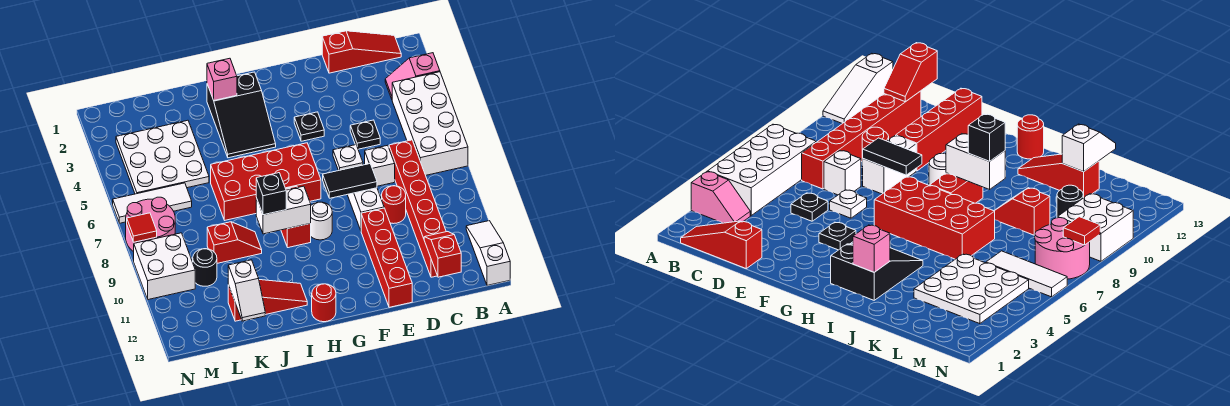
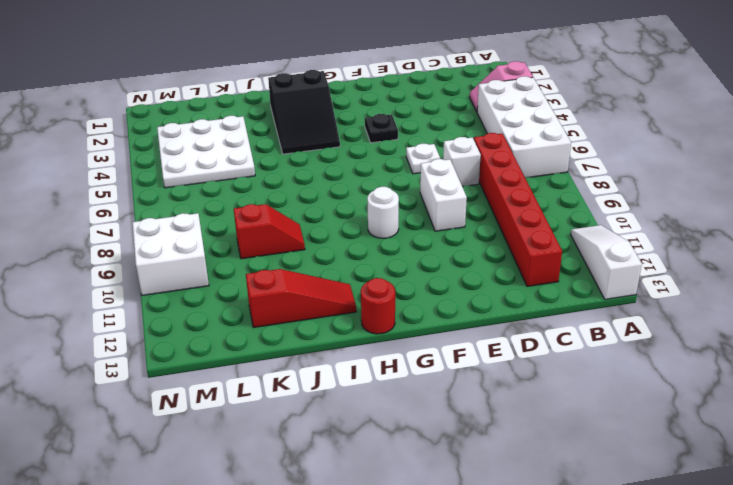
none -> red 1x3 slope [322,31,401,73]
none -> black 1x1 plate [350,120,380,149]
none -> red 1x1 round brick [382,186,406,224]
none -> red 1x4 brick [361,208,412,307]

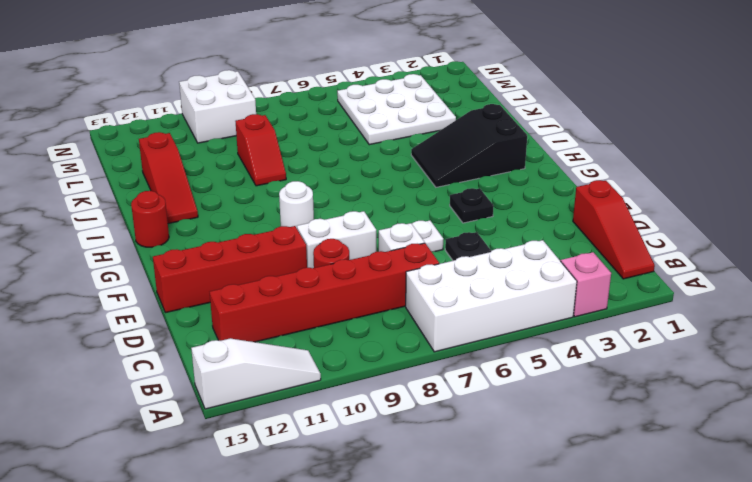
none -> red 2x4 brick [211,143,321,220]
none -> red 1x2 brick [281,186,311,248]
none -> white 1x3 tile [113,183,192,223]
none -> black 1x1 round brick [193,249,217,286]

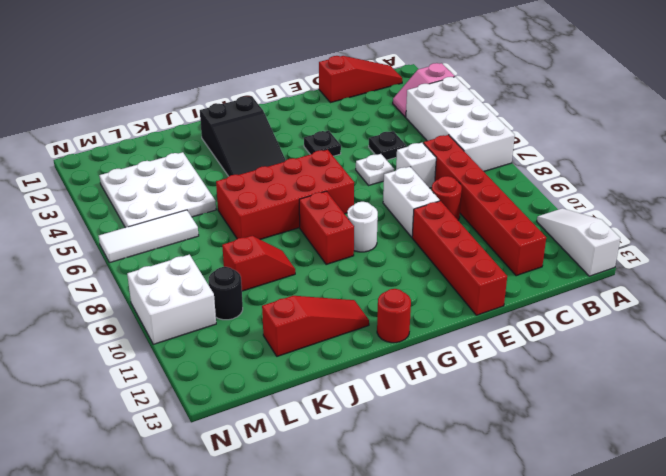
none -> pink 2x2 round brick [126,197,175,252]
none -> red 1x2 slope [424,232,461,277]
none -> black 1x2 tile [323,164,377,198]
none -> white 1x2 brick [256,186,311,234]

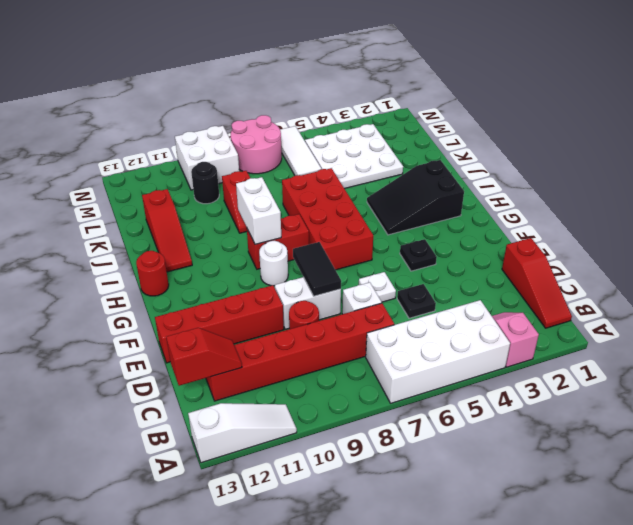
none -> pink 1x1 brick [207,58,237,100]
none -> white 1x2 slope [228,260,265,321]
none -> red 1x1 tile [127,213,157,242]
none -> black 1x1 brick [256,173,286,215]

